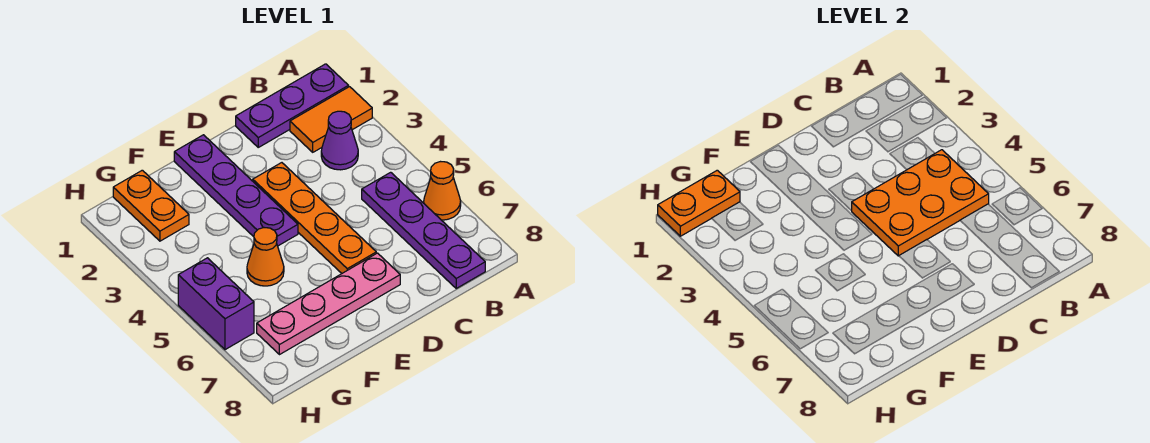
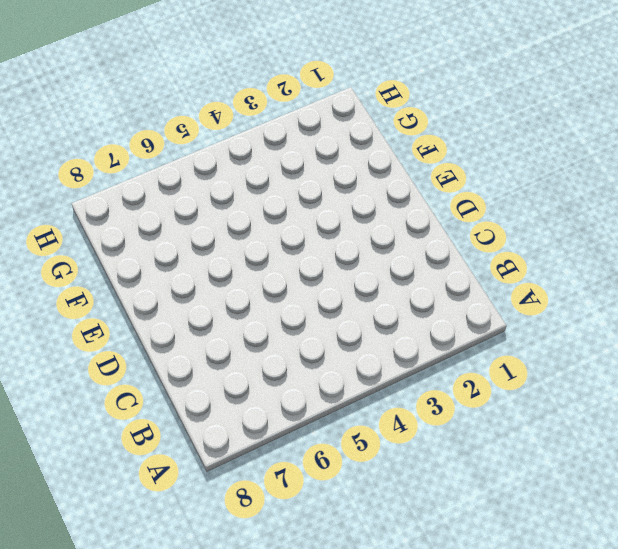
none -> purple 1x3 plate [236,64,349,147]
none -> orange 1x2 tile [290,87,372,152]
none -> orange 1x1 cone [424,162,461,220]

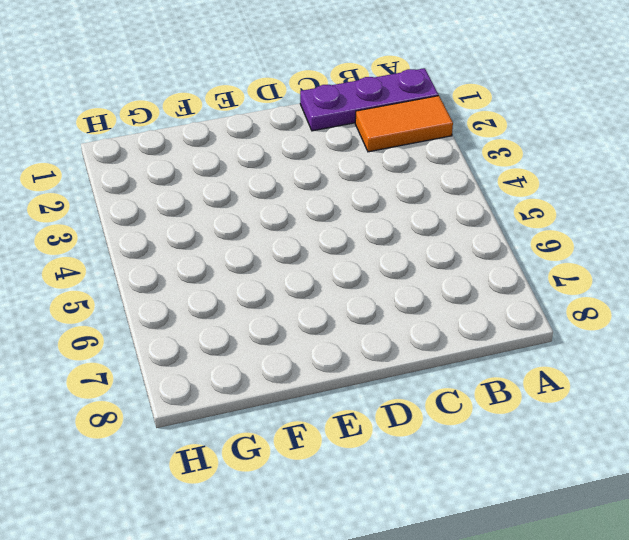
none -> orange 1x1 cone [424,162,461,220]
none -> purple 1x1 cone [321,111,358,170]
none -> purple 1x4 plate [362,172,485,288]

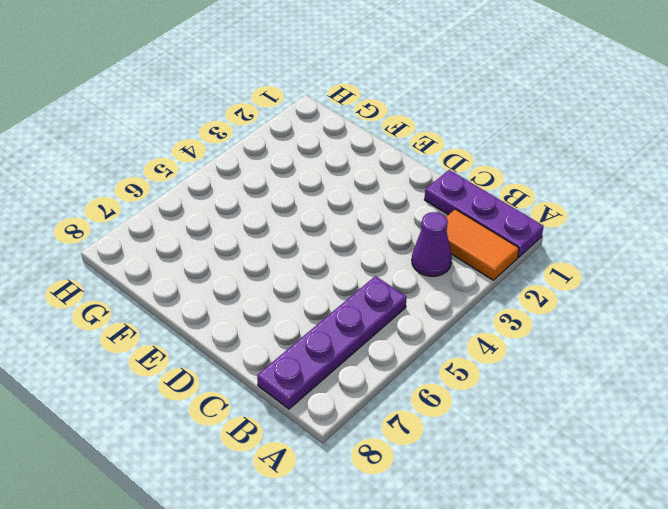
none -> orange 1x1 cone [424,162,461,220]
none -> orange 1x4 plate [253,163,376,273]
none -> pink 1x4 plate [257,253,400,355]

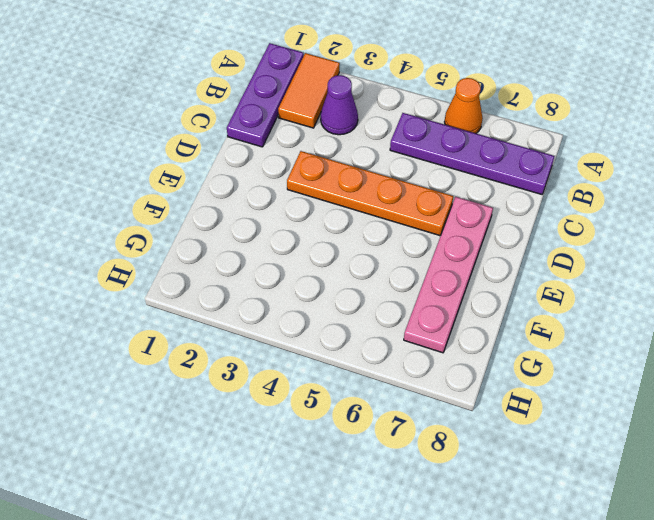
none -> purple 1x4 plate [174,135,298,246]
none -> orange 1x1 cone [247,228,284,286]
none -> orange 1x2 plate [113,170,189,241]

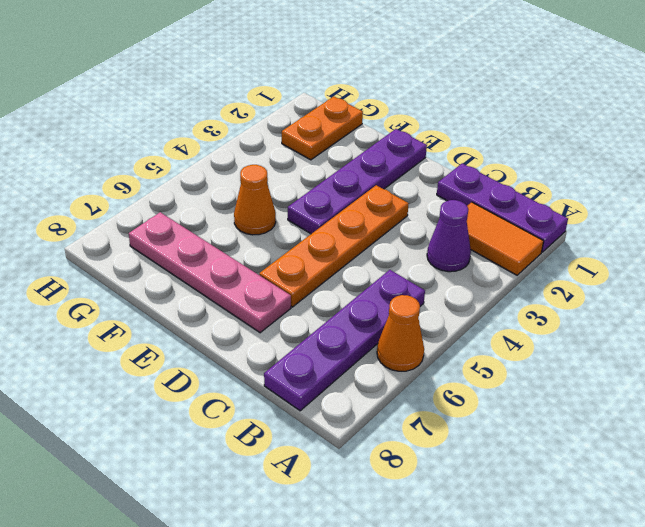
none -> purple 1x2 brick [178,258,254,350]
none -> orange 2x3 plate [852,150,989,256]
none -> orange 1x2 plate [658,170,740,236]

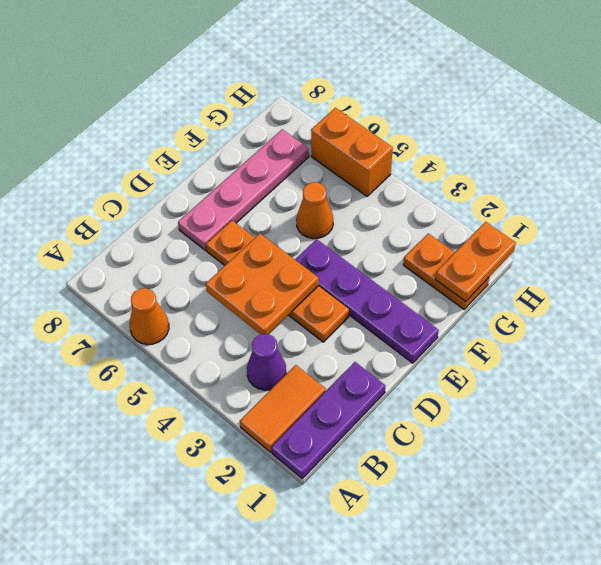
orange 2x2 plate [206,234,319,334] -> orange 2x3 plate [852,150,989,256]
orange 1x2 brick [311,108,393,196] -> purple 1x2 brick [178,258,254,350]
none -> purple 1x4 plate [362,172,485,288]

